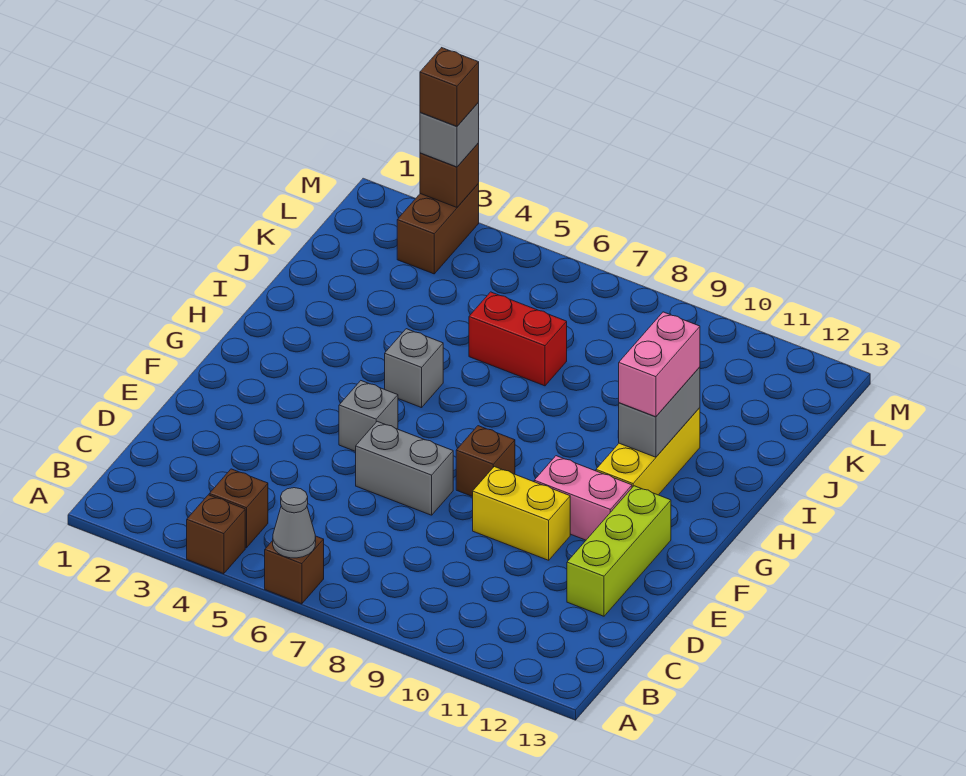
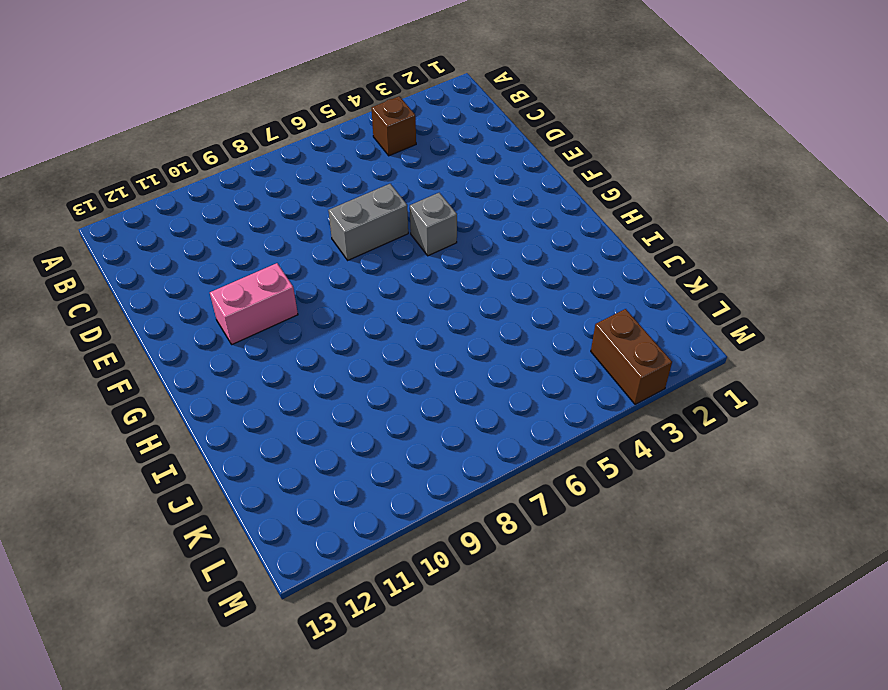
none -> brown 1x1 brick [187,495,245,574]
none -> brown 1x1 brick [265,536,324,604]
none -> lime 1x3 brick [567,486,671,616]

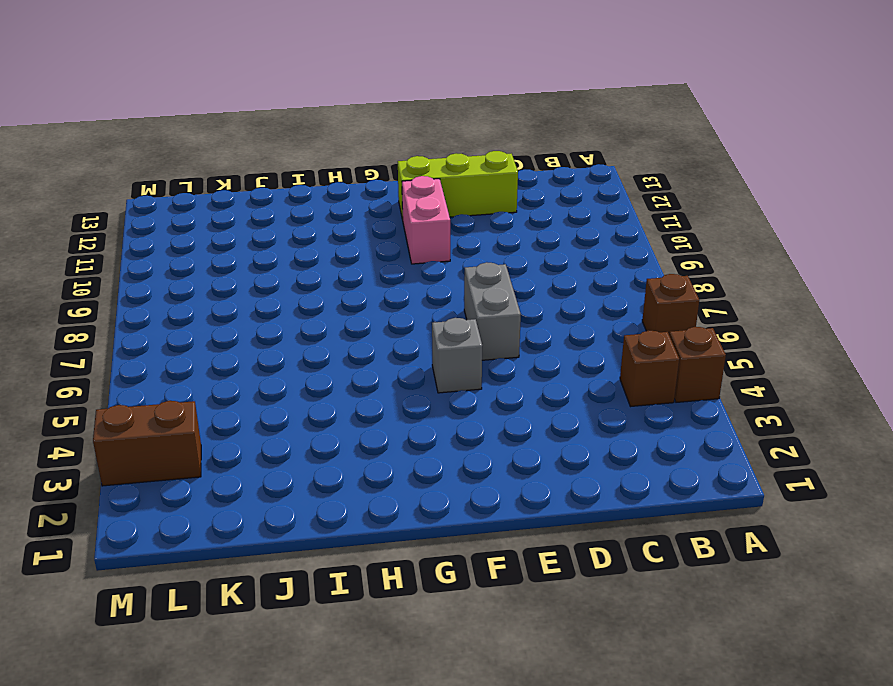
none -> yellow 1x2 brick [473,467,570,560]
none -> brown 1x1 brick [456,426,515,497]
none -> yellow 1x3 brick [596,408,700,495]

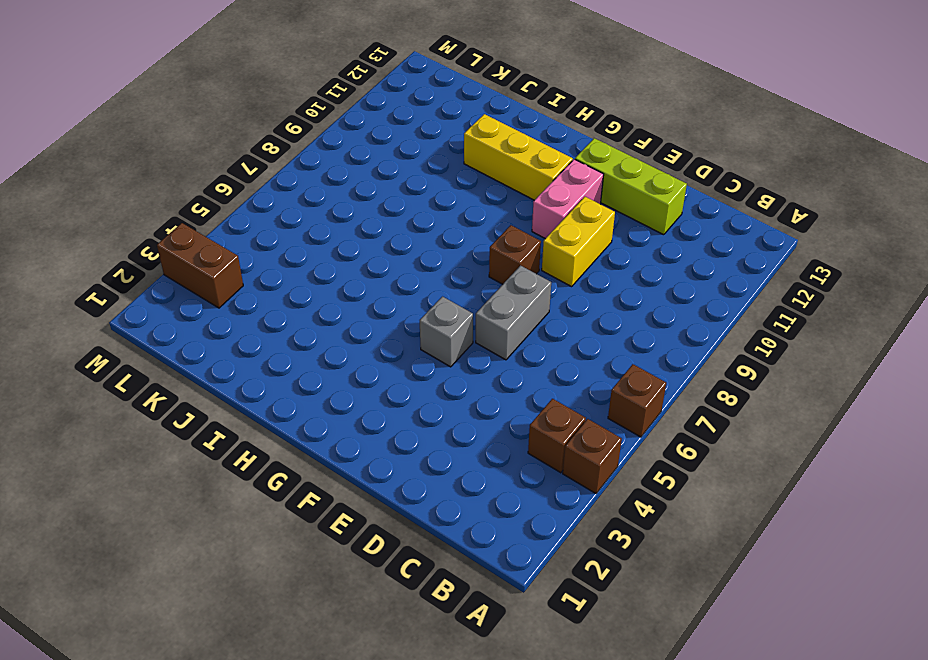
none -> grey 1x1 brick [385,329,443,408]
none -> red 1x2 brick [469,292,567,386]
none -> grey 1x1 cone [273,488,316,558]

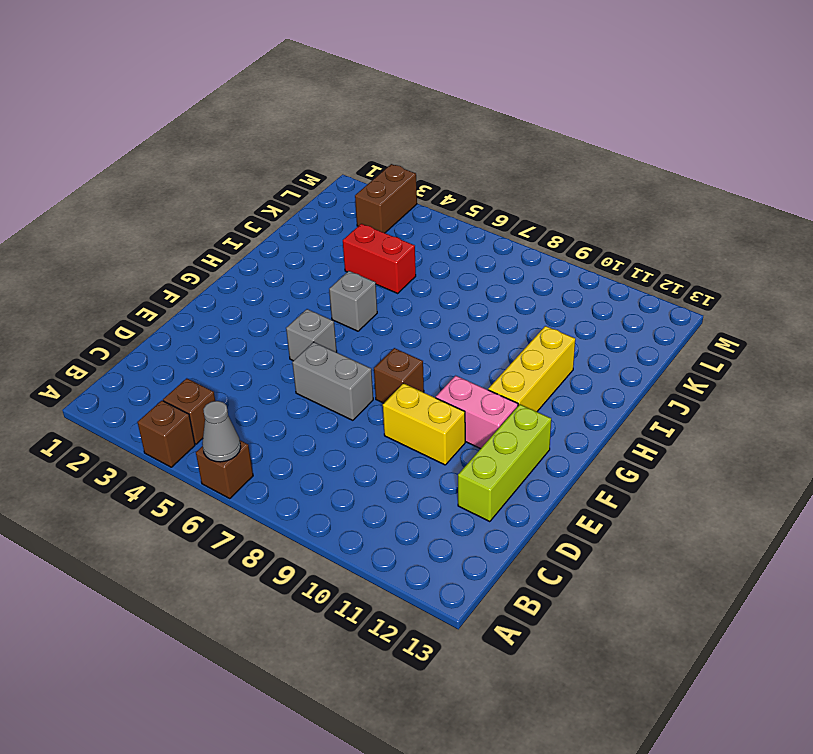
red 1x2 brick [343,224,416,293] -> red 1x2 brick moved to [469,292,567,386]
none -> grey 1x2 brick [618,367,700,457]
none -> brown 1x1 brick [420,143,479,207]
none -> pink 1x2 brick [619,312,700,417]

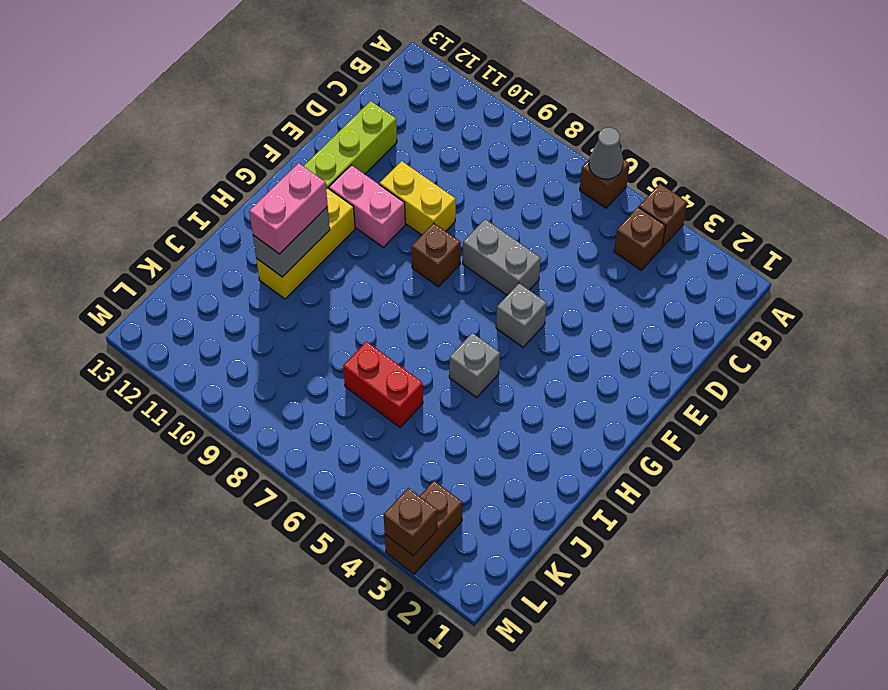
none -> grey 1x1 brick [420,103,479,167]
none -> brown 1x1 brick [420,48,479,126]

